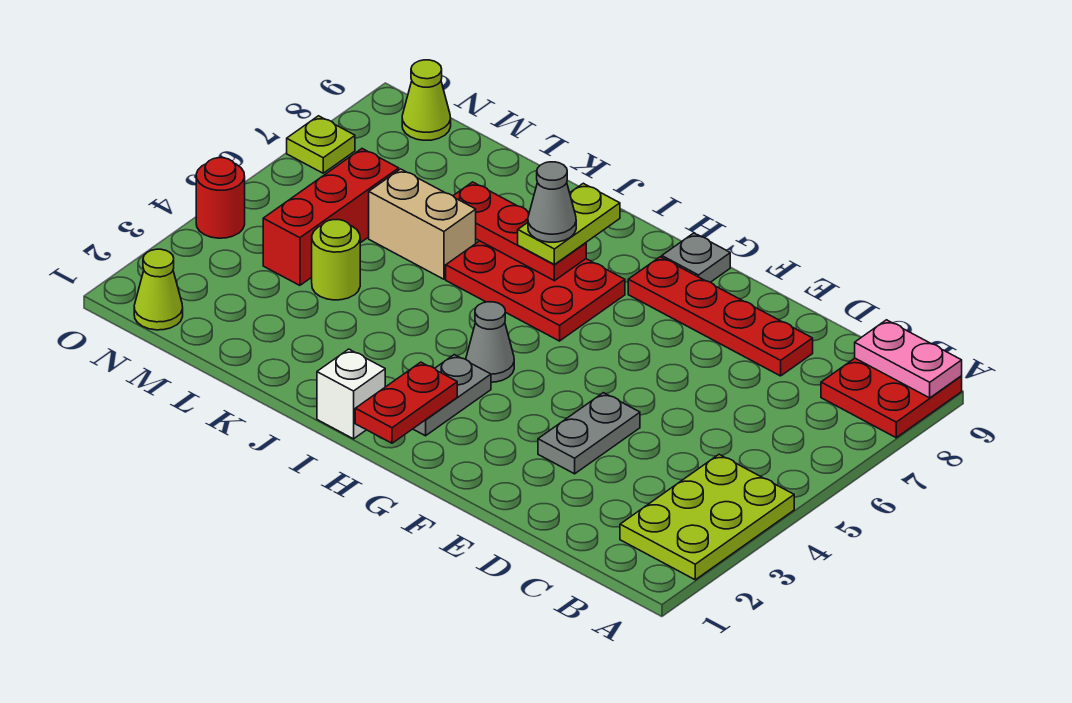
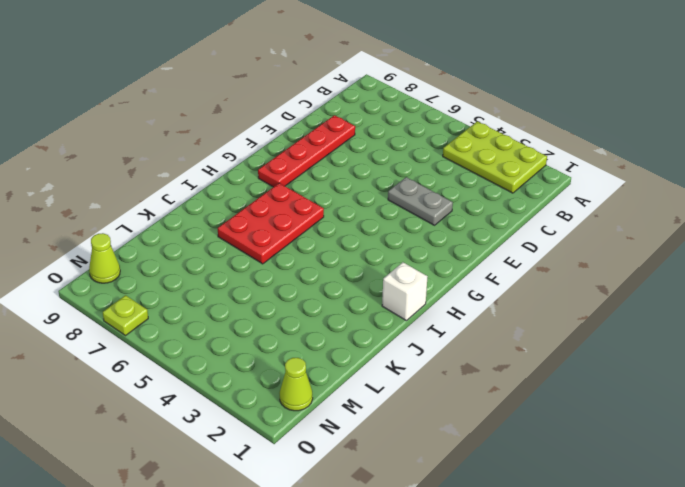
none -> red 2x2 plate [821,358,962,438]
none -> grey 1x1 plate [662,233,730,282]
none -> grey 1x2 plate [413,355,491,436]

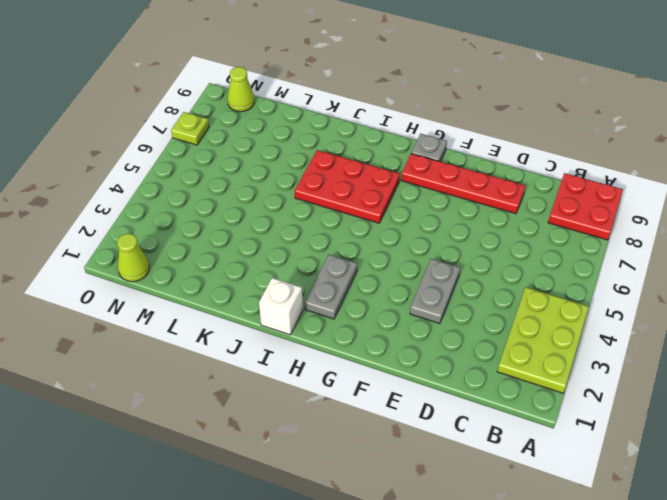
none -> grey 1x1 cone [466,302,514,382]
none -> tan 1x2 brick [369,169,476,279]
none -> lime 1x1 round brick [312,220,360,300]

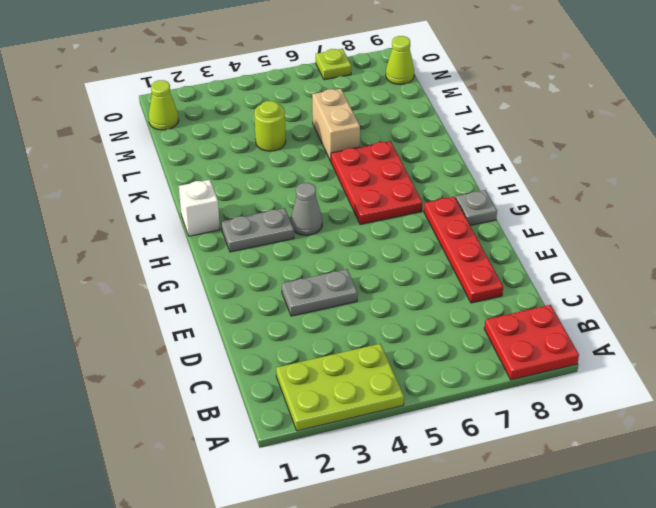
none -> red 1x3 brick [263,149,399,285]
none -> red 1x1 round brick [196,158,245,238]
none -> pink 1x2 plate [855,320,962,398]

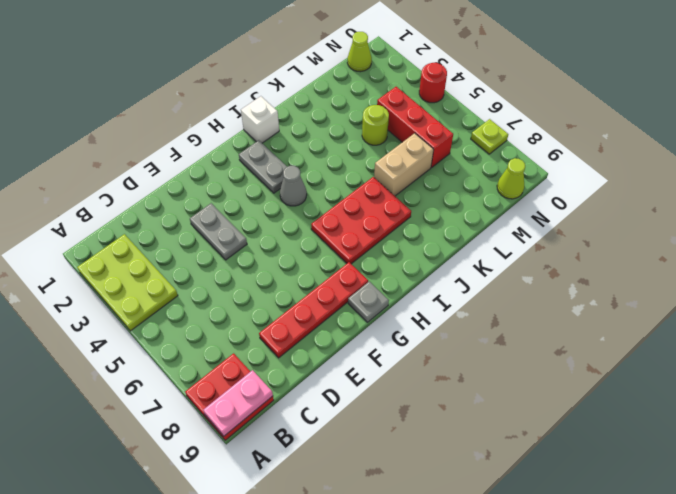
none -> red 1x2 plate [355,362,457,443]
none -> red 1x3 plate [453,182,586,281]
none -> lime 1x2 plate [518,183,620,264]

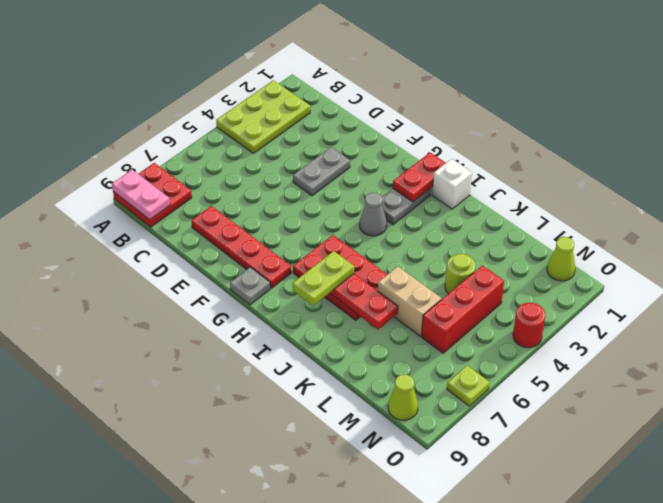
none -> grey 1x1 cone [528,162,576,242]

